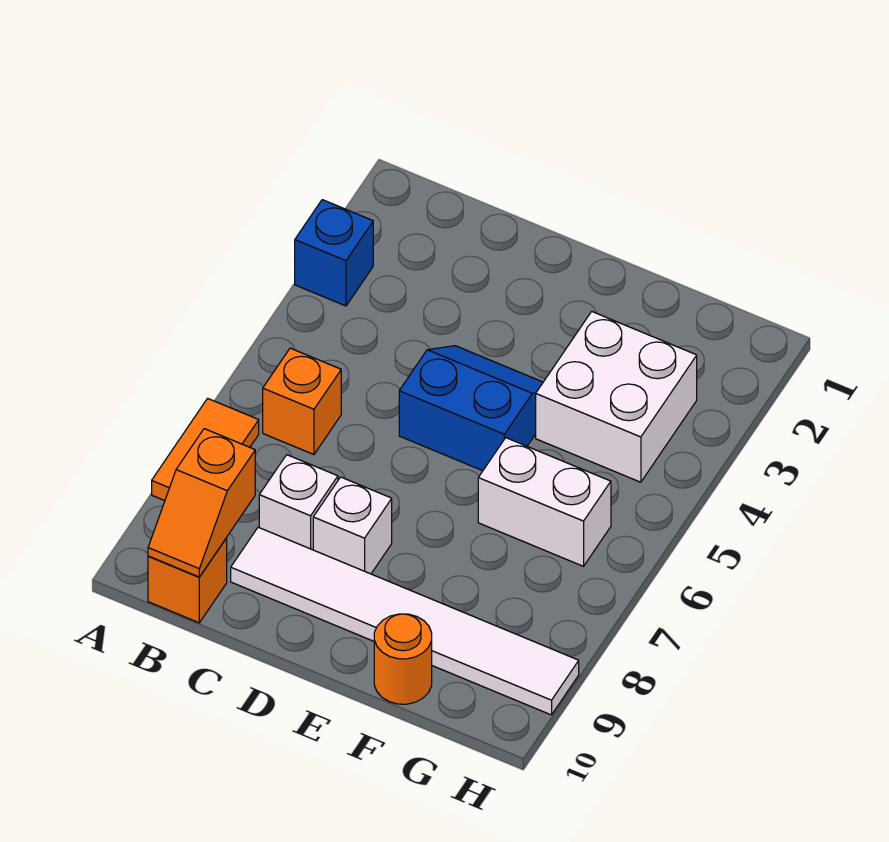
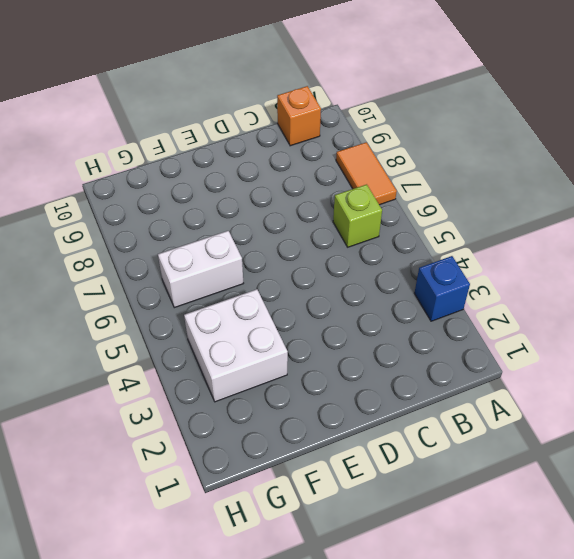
lime 1x1 brick [333,184,382,247] -> orange 1x1 brick [263,348,341,455]
none -> white 1x1 brick [259,455,338,550]
none -> white 1x6 tile [231,527,579,715]
none -> blue 2x2 slope [399,346,543,471]

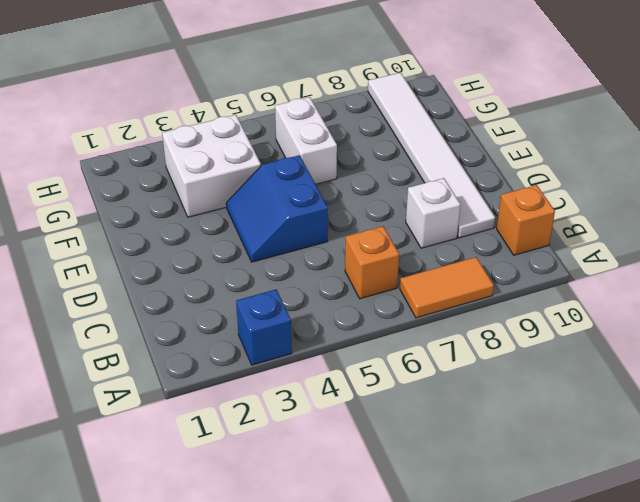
none -> white 1x1 brick [313,477,392,574]
none -> orange 1x1 round brick [374,614,432,704]
none -> orange 1x2 slope [148,429,255,577]

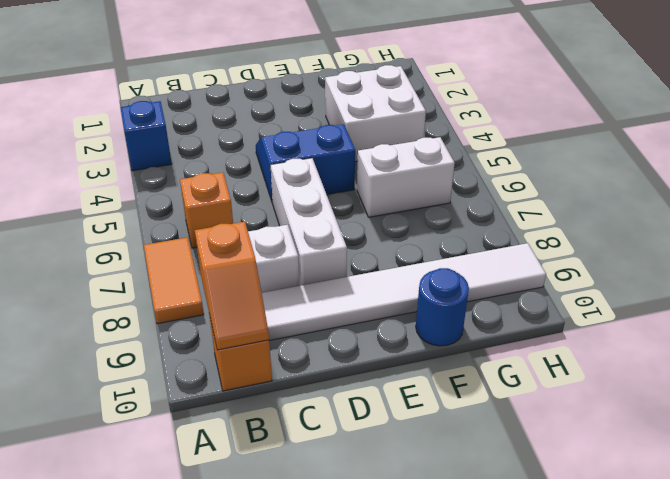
white 1x3 brick [270,158,347,286] -> white 1x1 brick [313,477,392,574]
blue 1x1 round brick [416,268,469,346] -> orange 1x1 round brick [374,614,432,704]

